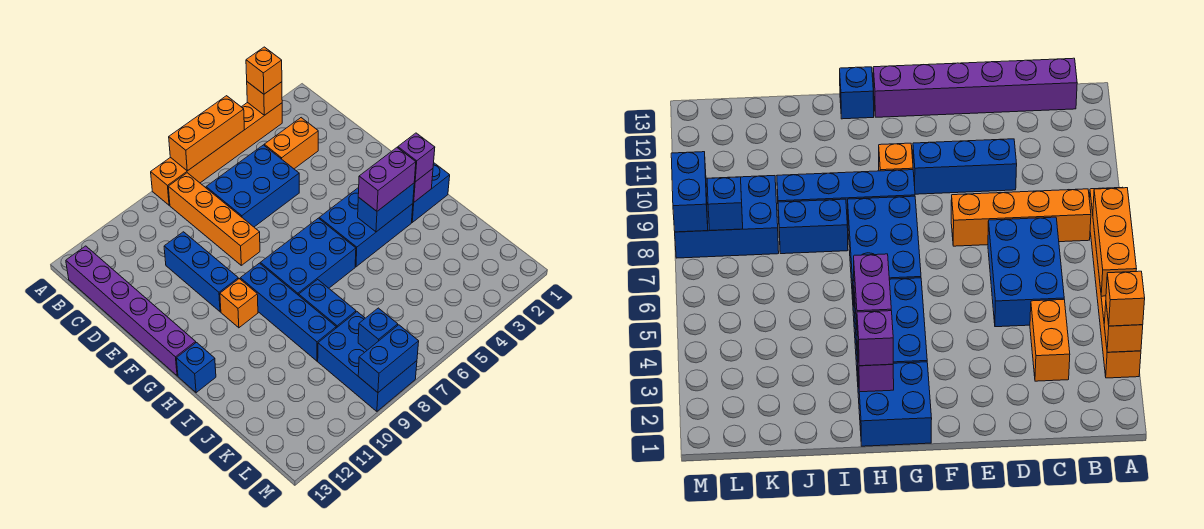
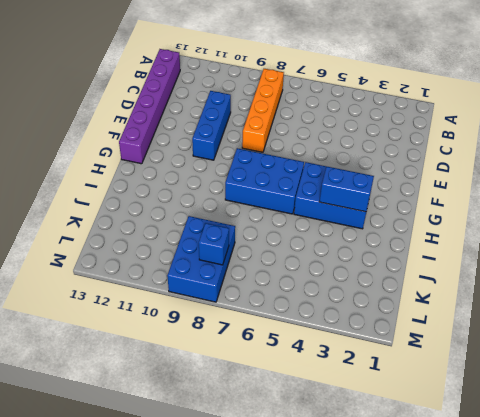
none -> orange 1x6 brick [151,102,282,205]
none -> orange 1x2 brick [264,118,318,169]
none -> blue 2x3 brick [206,145,299,227]

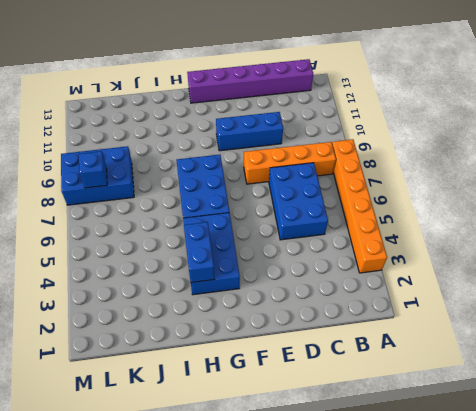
none -> orange 1x2 brick [264,118,318,169]
none -> blue 2x2 brick [412,163,450,222]
none -> blue 1x4 brick [240,263,336,361]

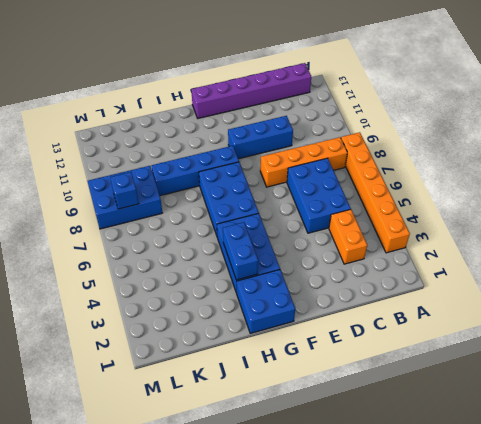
none -> orange 1x1 brick [220,279,258,328]
none -> blue 1x1 brick [176,343,216,393]
none -> blue 1x2 brick [299,280,356,328]

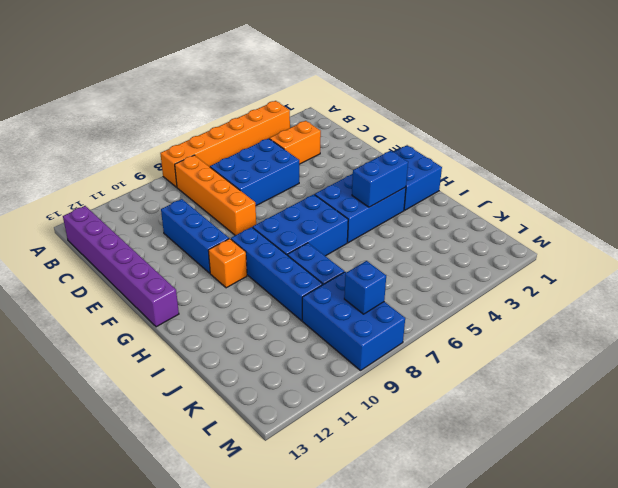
none -> blue 1x1 brick [176,343,216,393]
none -> orange 1x1 brick [247,82,282,115]
none -> orange 1x3 brick [169,96,244,171]

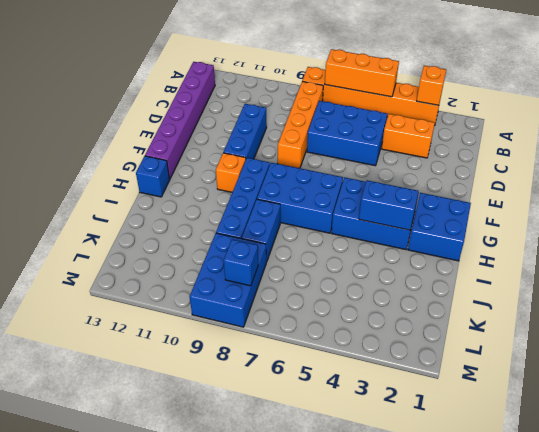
none -> purple 1x1 brick [413,169,433,202]
none -> blue 1x2 brick [358,325,419,392]
none -> orange 1x1 brick [246,47,282,94]

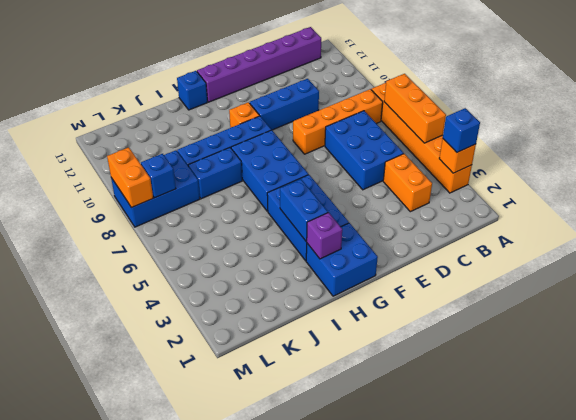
blue 1x1 brick [443,108,480,152] -> orange 1x1 brick [246,47,282,94]
orange 1x2 brick [107,147,153,208] -> blue 1x2 brick [358,325,419,392]
none -> purple 1x1 brick [398,133,435,182]
none -> purple 1x2 brick [358,148,416,211]

